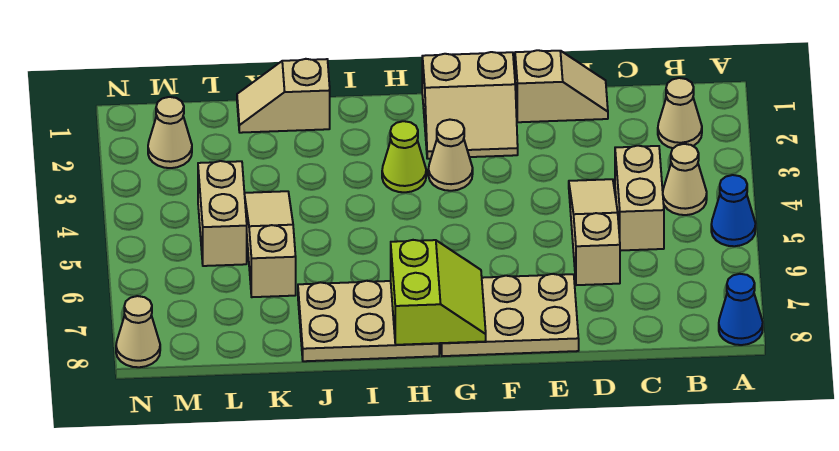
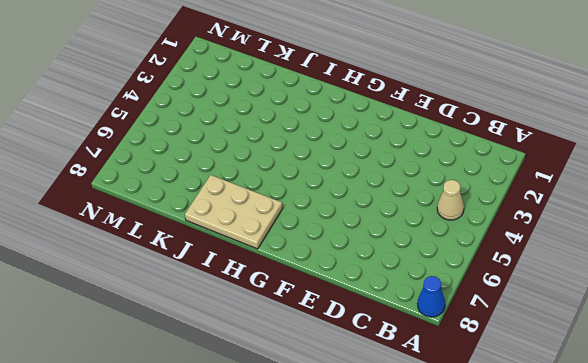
none -> blue 1x1 cone [711,175,756,246]
none -> tan 1x1 cone [658,78,702,148]
none -> tan 1x2 brick [615,146,664,251]

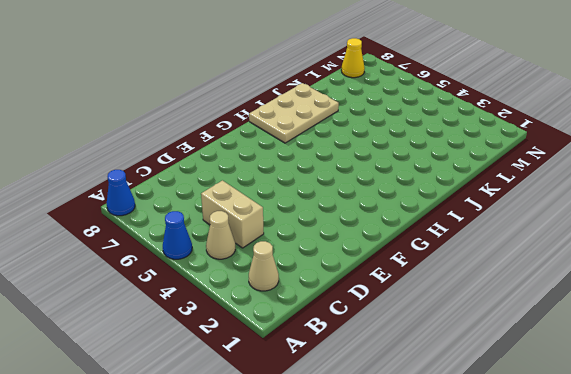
yellow 1x1 cone [341,38,365,78] -> none
none -> tan 1x2 slope [515,50,608,122]
none -> tan 1x3 slope [569,179,620,285]
none -> tan 2x3 plate [441,274,579,356]

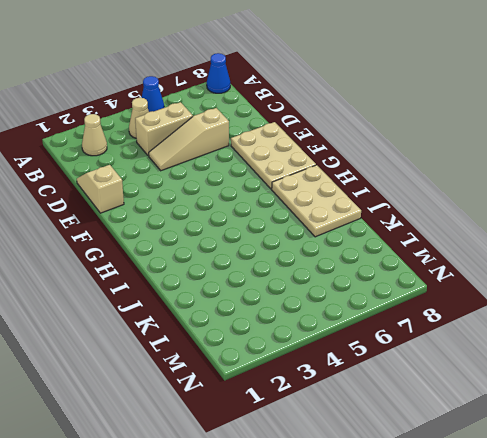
none -> tan 2x2 slope [422,52,518,159]
none -> tan 1x1 cone [428,120,473,191]
none -> lime 1x1 cone [382,121,426,192]

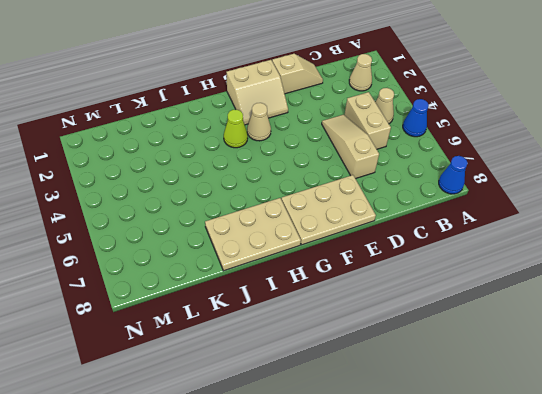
none -> tan 1x2 slope [237,59,330,133]
none -> tan 1x3 slope [244,191,296,297]
none -> tan 1x2 brick [198,161,247,266]

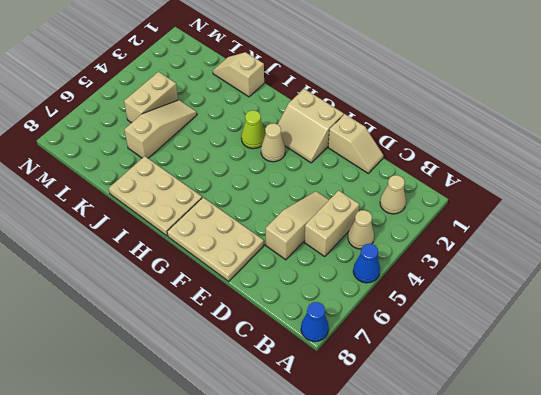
none -> tan 1x1 cone [148,97,192,168]
none -> tan 1x1 cone [116,296,160,367]
none -> lime 2x2 slope [391,240,486,345]

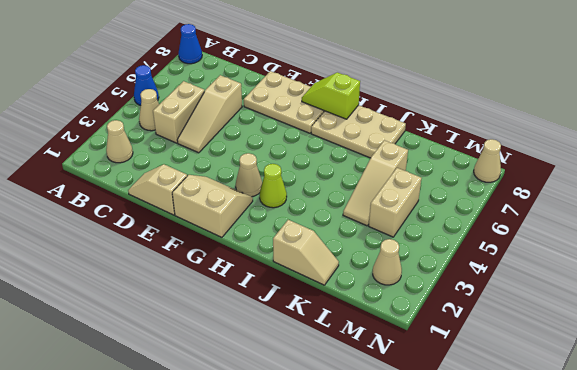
lime 1x2 slope [302,72,360,119] -> lime 2x2 slope [391,240,486,345]

